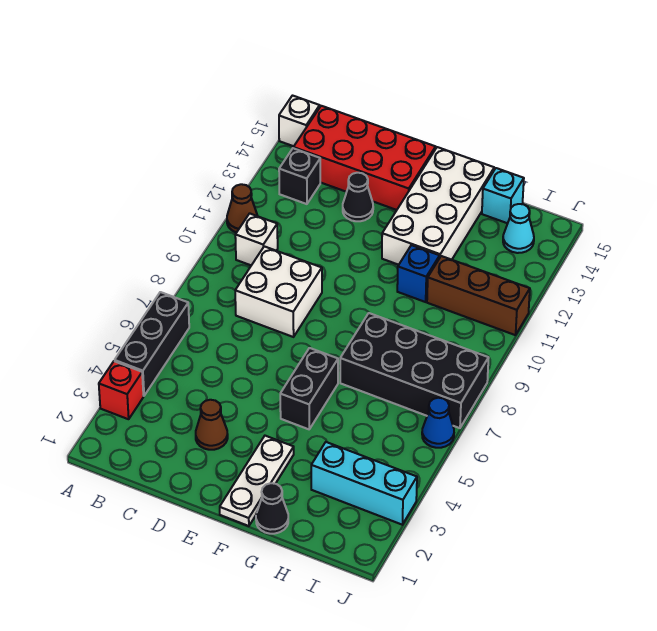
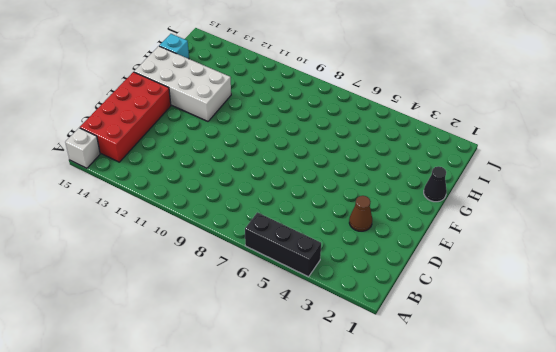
none -> red 1x1 brick [99,361,143,419]
none -> brown 1x1 cone [227,184,257,232]
none -> white 1x1 brick [235,213,278,265]

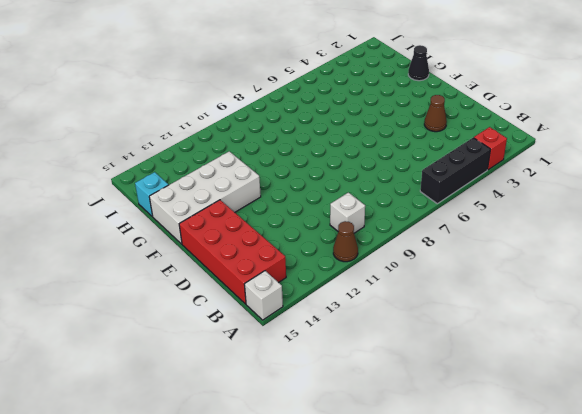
none -> black 1x1 brick [279,148,320,204]
none -> white 2x2 brick [235,246,322,337]
none -> black 1x1 cone [343,173,373,221]

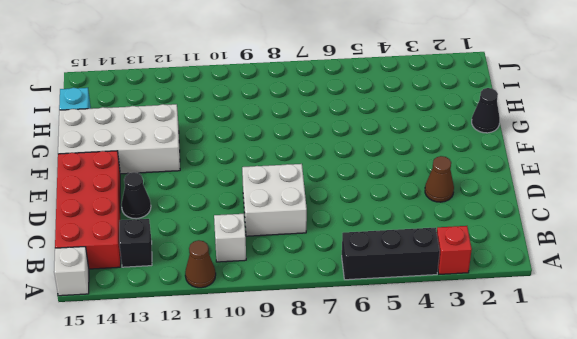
none -> white 1x3 plate [220,436,294,526]
none -> black 1x2 brick [280,348,338,429]
none -> black 2x4 brick [340,313,488,428]

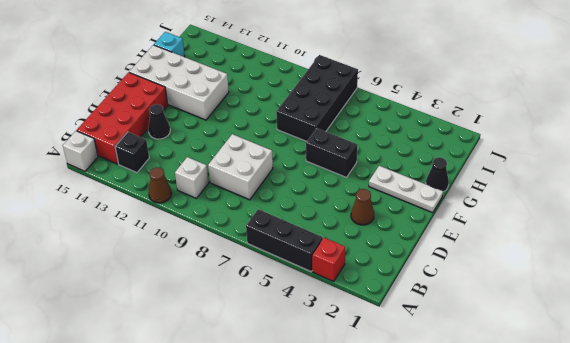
none -> blue 1x1 brick [397,245,440,302]
none -> cyan 1x3 brick [311,442,417,525]
none -> brown 1x3 brick [427,256,530,335]

